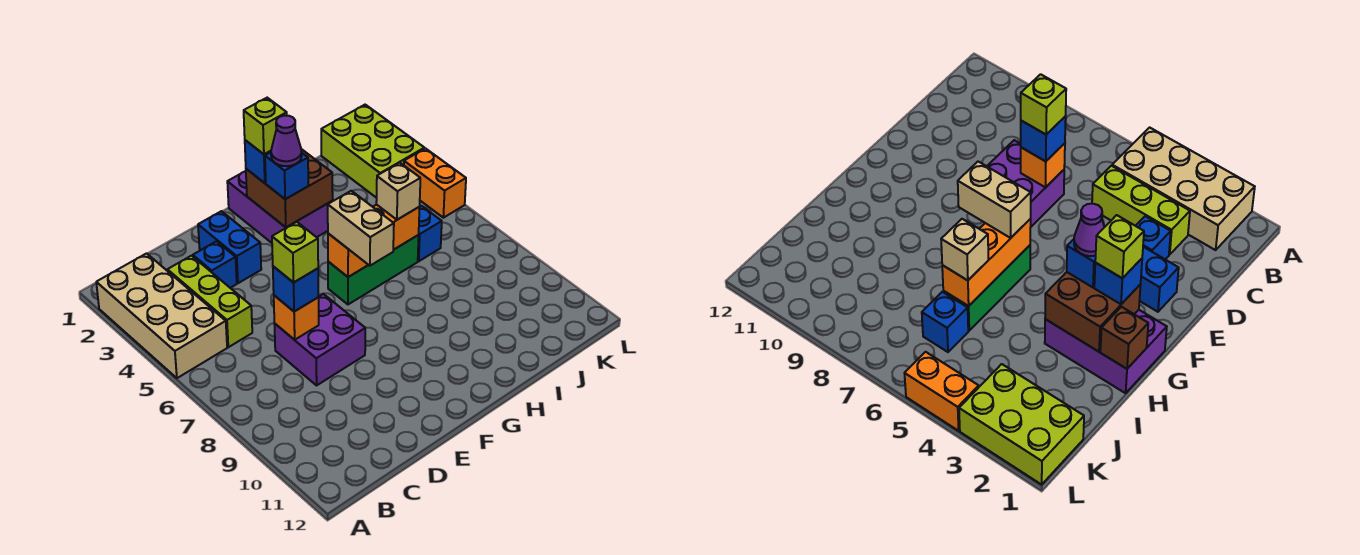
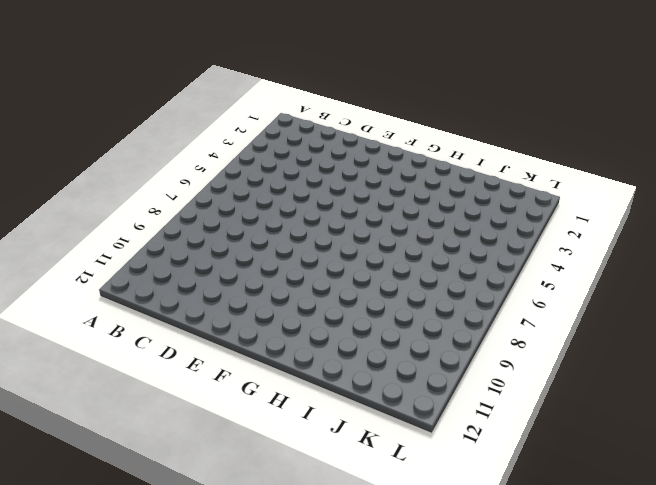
none -> tan 2x4 brick [96,253,227,378]
none -> lime 1x3 brick [167,256,252,347]
none -> blue 1x1 brick [193,241,237,288]

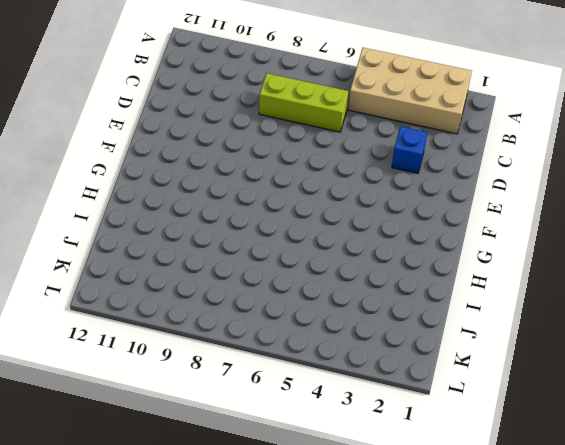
lime 1x3 brick [259,73,348,132] -> lime 1x3 brick moved to [167,256,252,347]
none -> purple 2x2 brick [275,294,365,385]
none -> blue 1x2 brick [198,211,261,283]
none -> purple 2x3 brick [227,171,332,243]

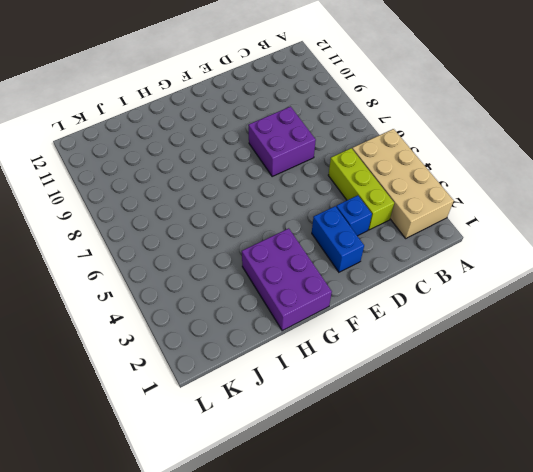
none -> green 1x3 brick [328,235,419,304]
none -> blue 1x1 brick [418,206,442,261]
none -> lime 2x3 brick [321,105,424,198]

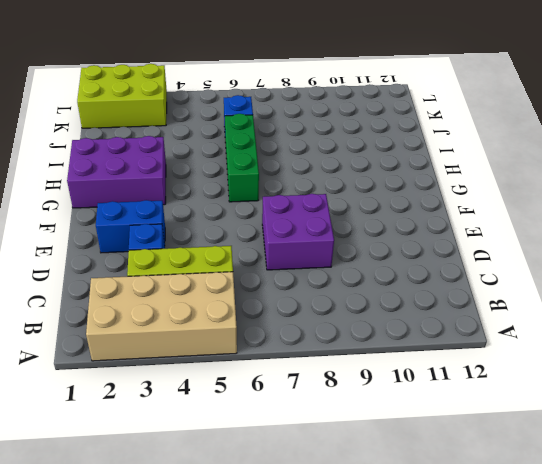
none -> orange 1x2 brick [404,148,466,218]
none -> orange 1x1 brick [274,295,319,340]
none -> brown 2x2 brick [246,149,333,227]

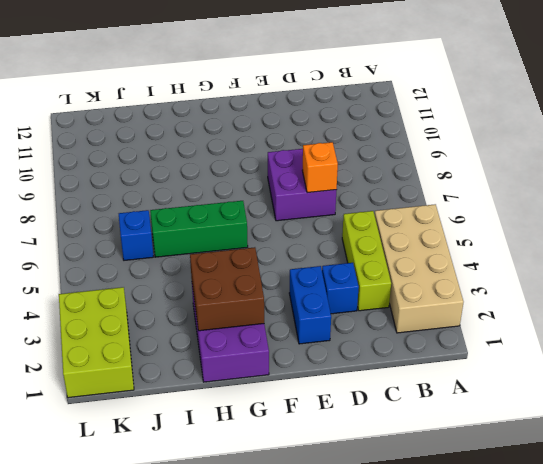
none -> orange 1x2 brick [404,148,466,218]
none -> orange 1x3 brick [328,205,420,277]
none -> brown 1x1 brick [1100,307,1148,369]

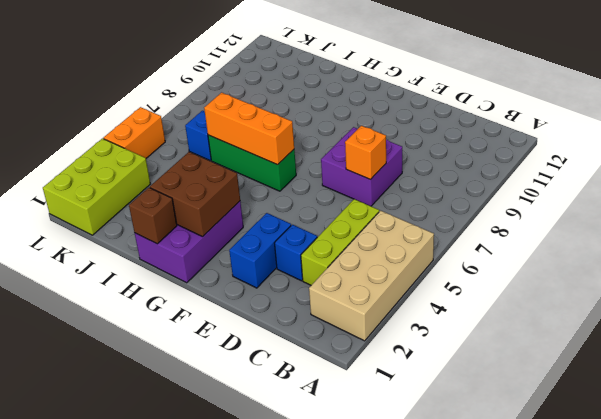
none -> blue 1x1 brick [273,266,319,312]
none -> blue 1x1 brick [245,140,271,183]
none -> blue 1x1 brick [265,152,308,199]

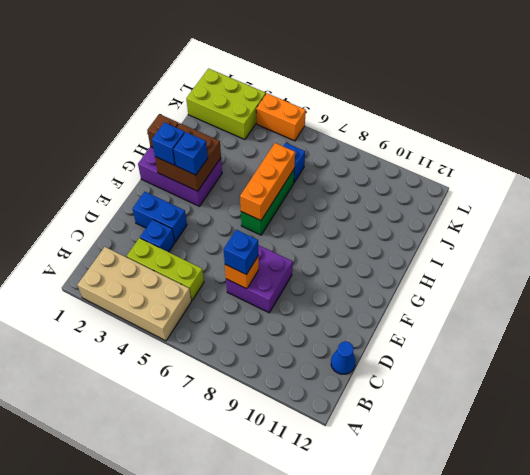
blue 1x1 cone [331,341,356,374] -> none
none -> tan 1x2 brick [328,191,394,266]
none -> tan 1x1 brick [376,163,420,220]
none -> lime 1x1 brick [272,222,318,283]

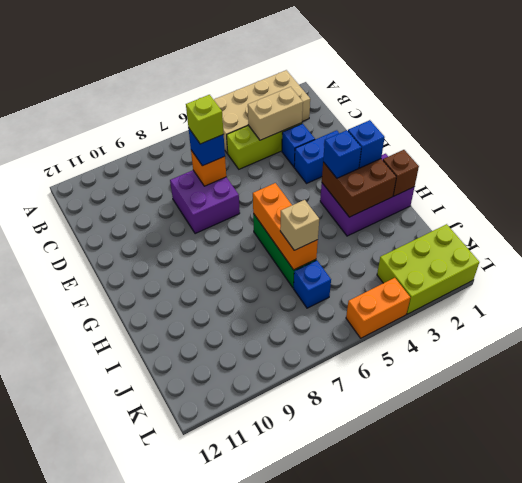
tan 1x2 brick [248,87,303,140] -> tan 1x2 brick moved to [328,191,394,266]
none -> lime 1x1 brick [244,98,287,154]
none -> purple 1x1 cone [271,116,302,166]

